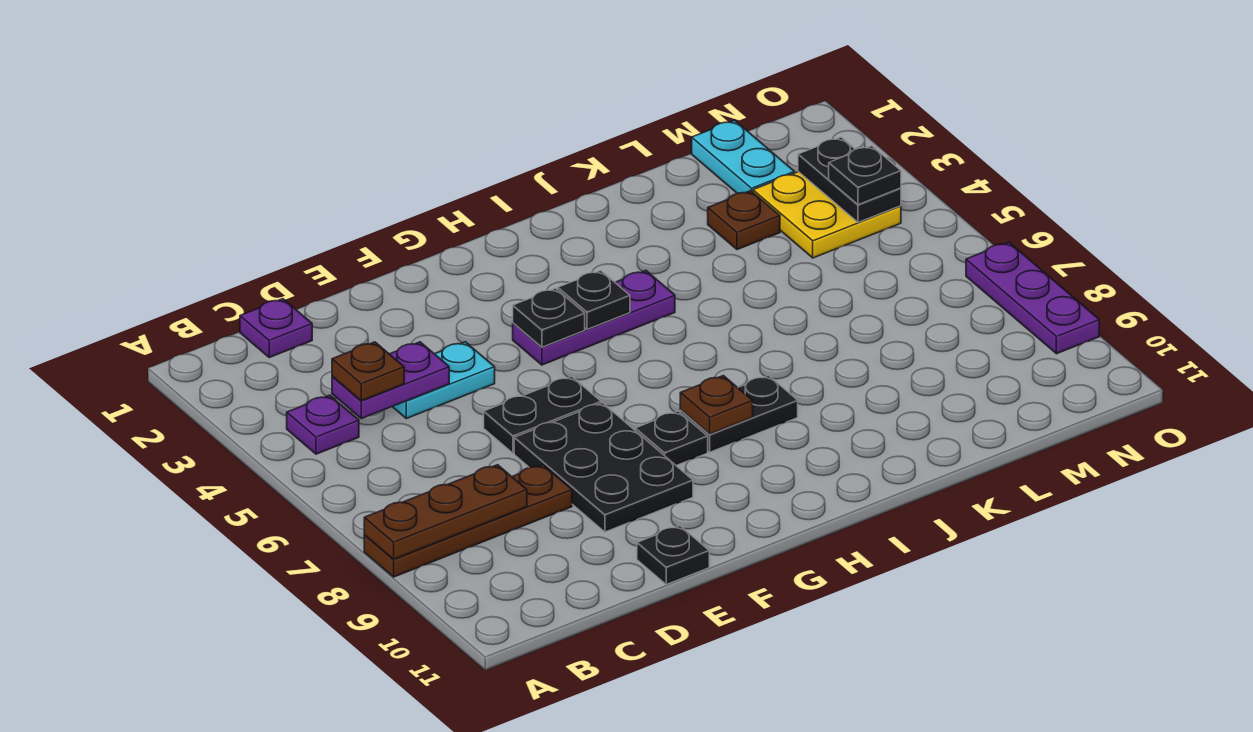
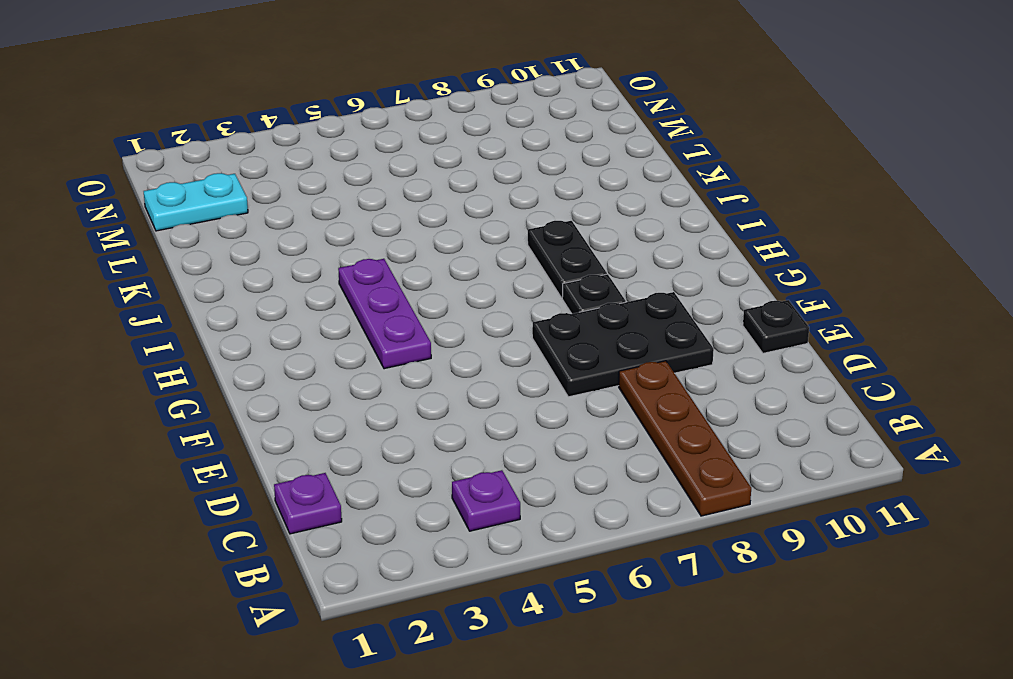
none -> cyan 1x2 plate [392,342,495,419]
none -> black 1x2 plate [484,376,601,453]
none -> brown 1x1 plate [708,191,780,250]

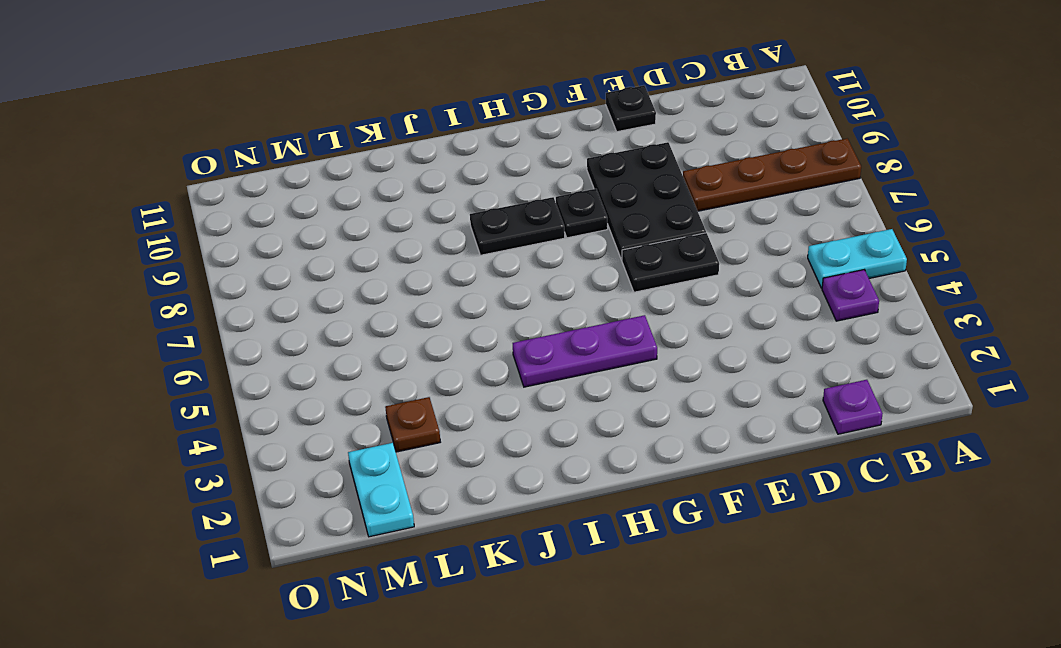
cyan 1x2 plate [808,229,907,288] -> cyan 1x2 plate moved to [392,342,495,419]
none -> yellow 2x2 plate [753,172,901,258]
none -> purple 1x3 plate [966,242,1099,354]
none -> brown 1x3 plate [364,465,527,559]

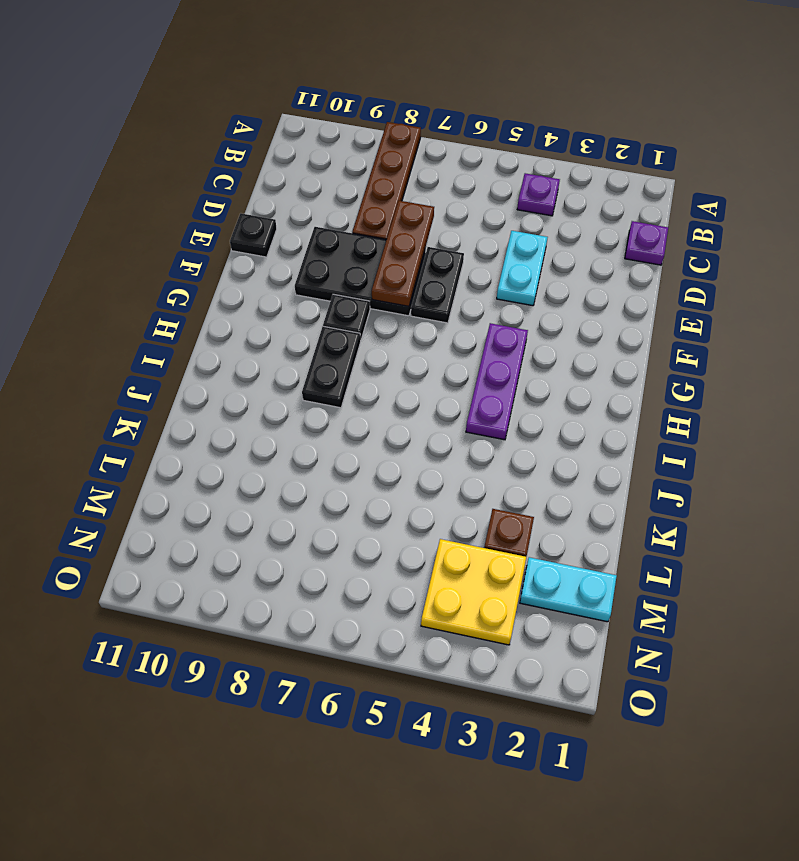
brown 1x3 plate [372,201,434,306] -> brown 1x3 plate moved to [364,465,527,559]
none -> purple 1x3 plate [966,242,1099,354]
none -> purple 1x2 plate [332,342,449,419]
none -> black 1x1 plate [513,288,585,347]

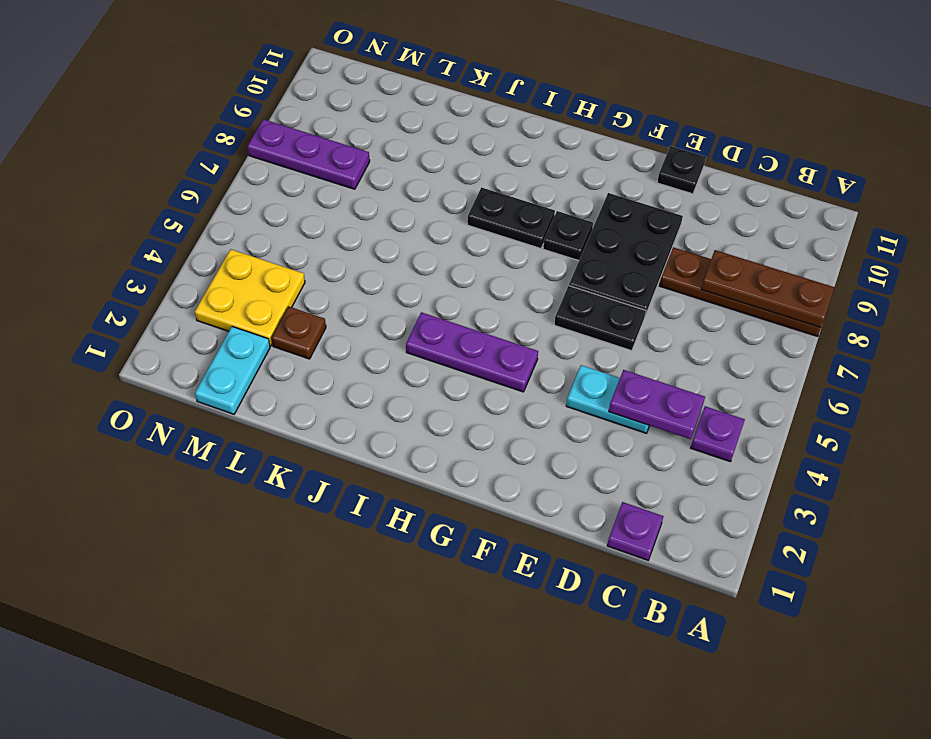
purple 1x3 plate [247,119,370,189] -> purple 1x3 plate turned to [966,242,1099,354]
none -> black 1x1 plate [513,288,585,347]
none -> black 1x1 plate [558,271,630,329]
none -> brown 1x1 plate [680,376,753,435]

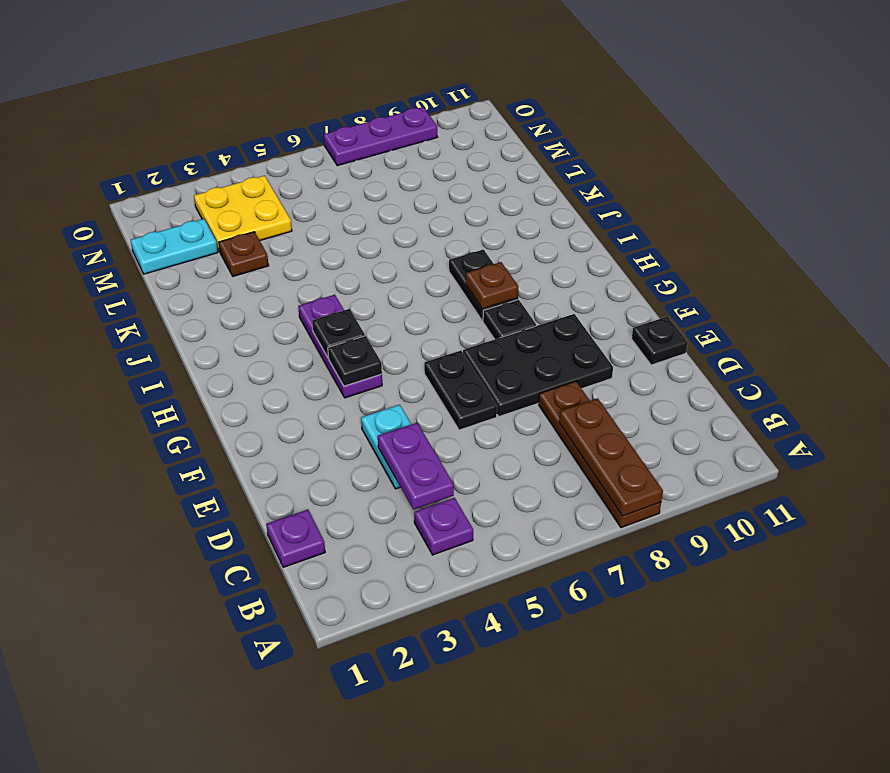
none -> black 1x2 plate [798,137,901,222]
none -> brown 1x1 plate [332,342,404,401]
none -> black 1x1 plate [829,146,901,205]

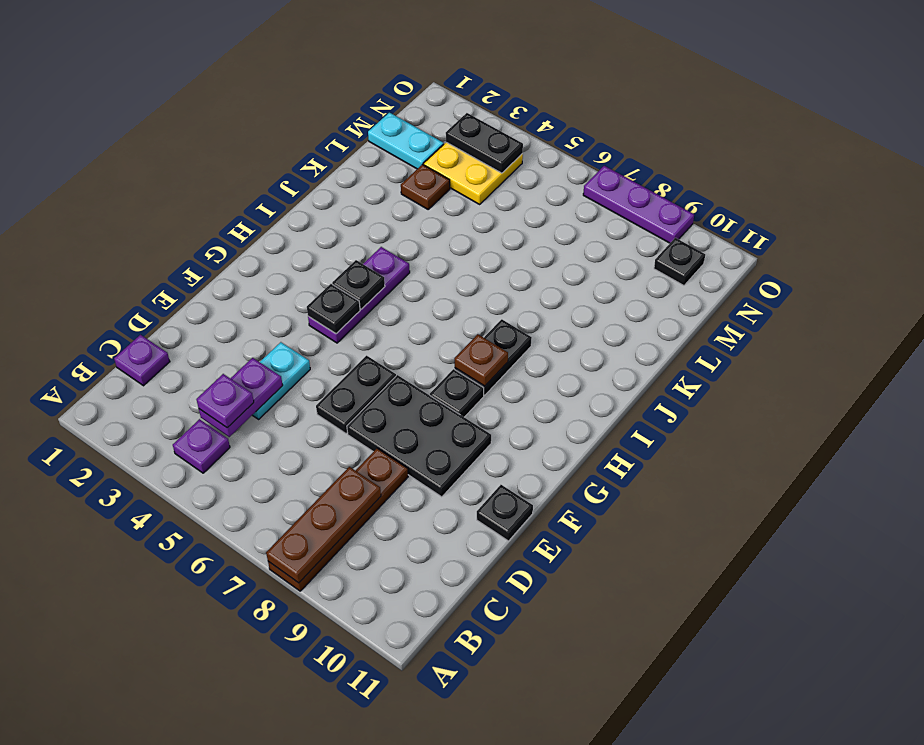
purple 1x1 plate [196,374,254,428] -> brown 1x1 plate [332,342,404,401]
black 1x1 plate [654,238,705,285] -> black 1x1 plate moved to [829,146,901,205]

